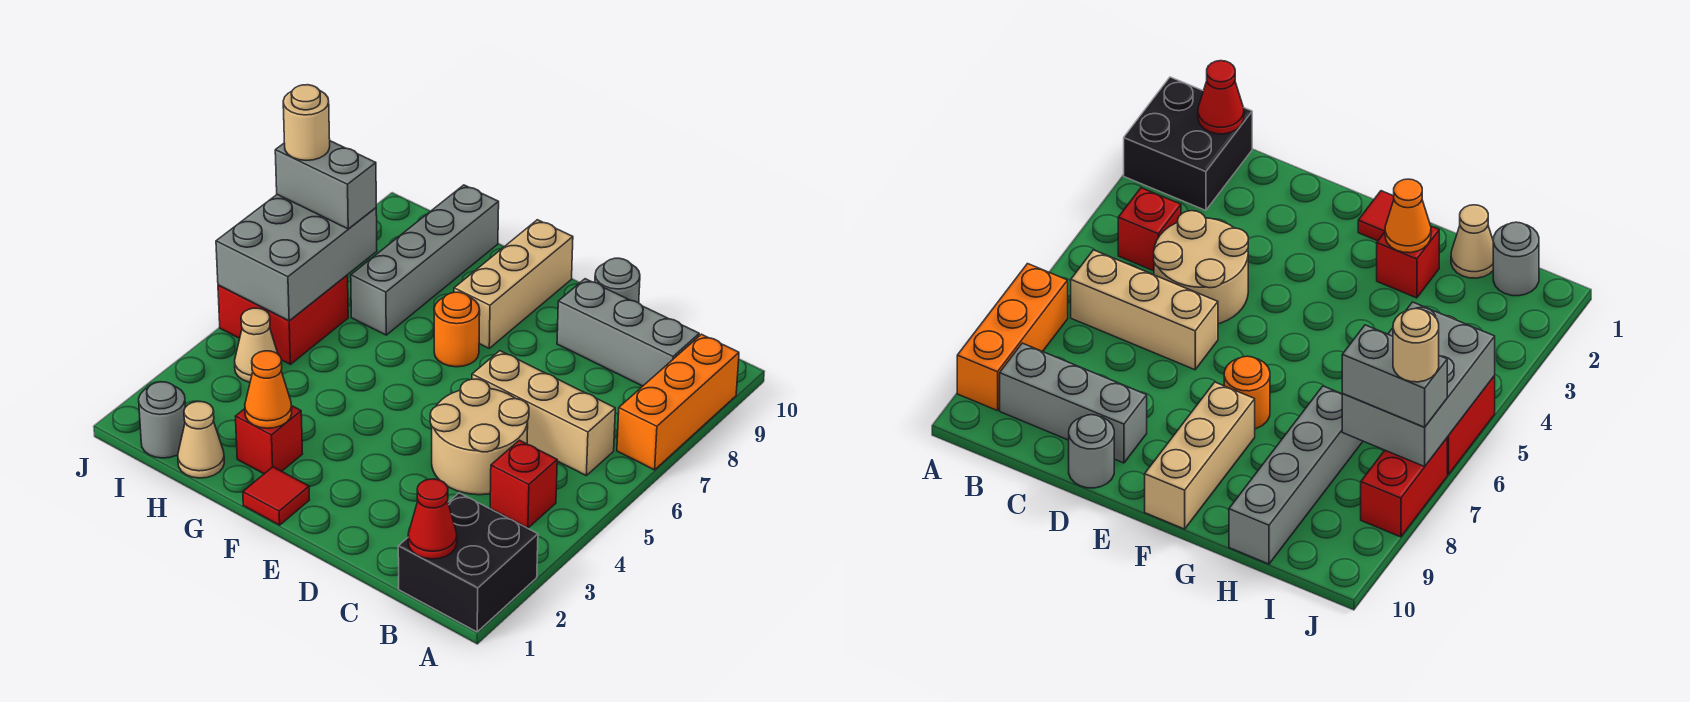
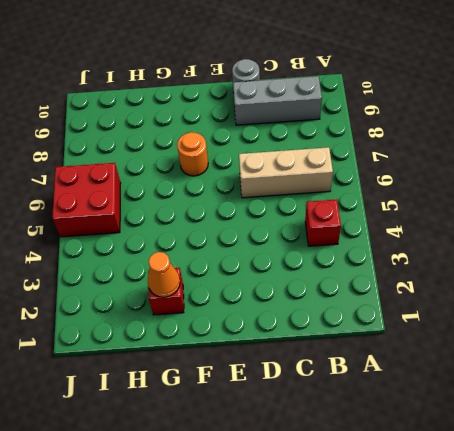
none -> black 2x2 brick [398,493,538,632]
none -> orange 1x3 brick [617,334,739,470]
none -> tan 2x2 round brick [430,379,529,495]

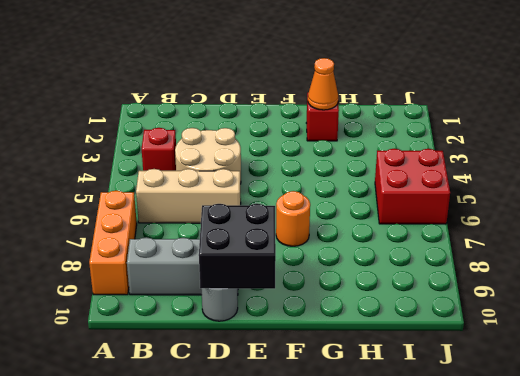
black 2x2 brick [199,204,276,289] -> black 2x2 brick moved to [398,493,538,632]
none -> red 1x1 tile [243,467,310,525]
none -> tan 1x3 brick [454,220,573,348]
none -> tan 1x1 cone [178,402,224,478]

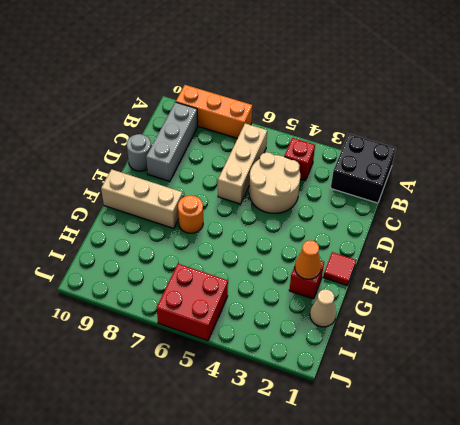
none -> grey 1x4 brick [351,185,499,335]
none -> grey 1x1 round brick [139,382,185,458]
none -> tan 1x1 cone [235,308,278,382]

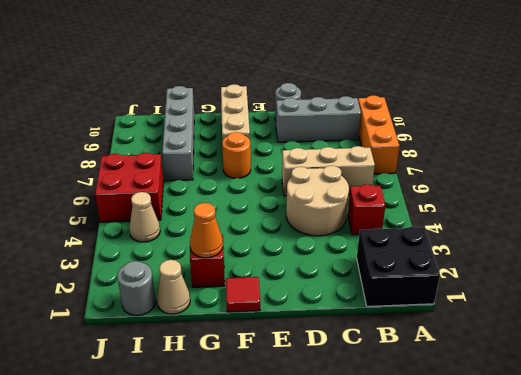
none -> red 1x2 brick [1361,438,1447,537]
none -> red 1x1 cone [408,479,457,559]
none -> grey 2x3 brick [216,195,377,321]

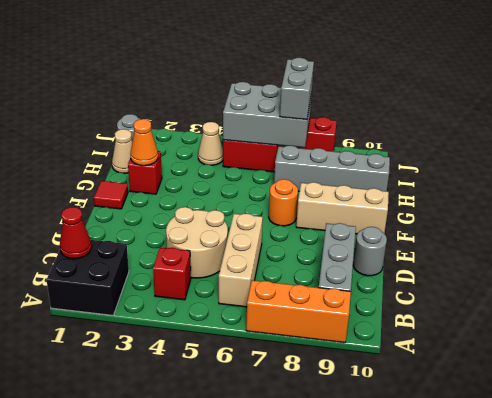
none -> tan 1x1 round brick [283,85,330,160]

